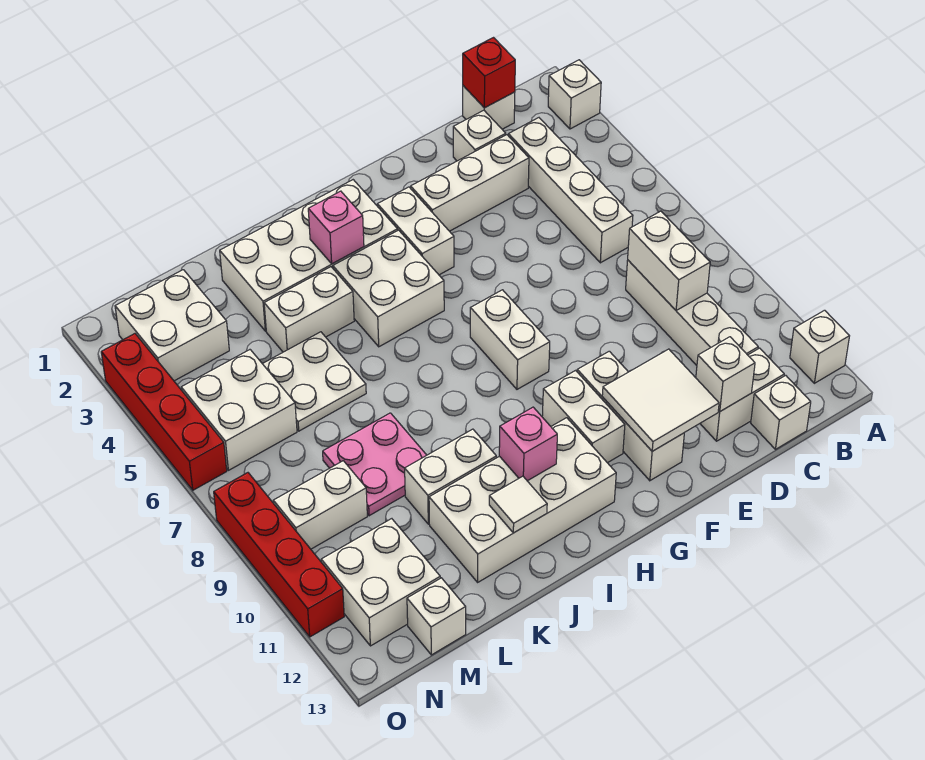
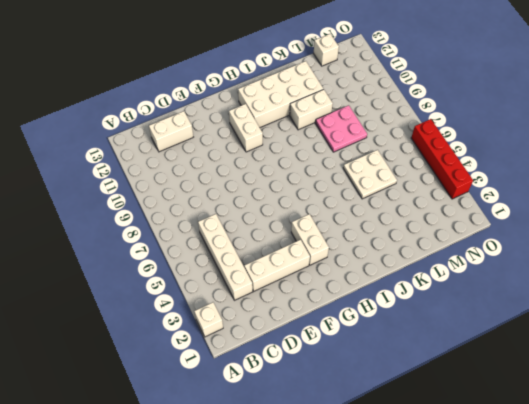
none -> white 1x1 brick [790,310,849,383]
none -> white 1x1 brick [463,86,515,129]
none -> white 1x4 brick [626,260,758,366]
none -> white 1x1 brick [751,375,811,449]

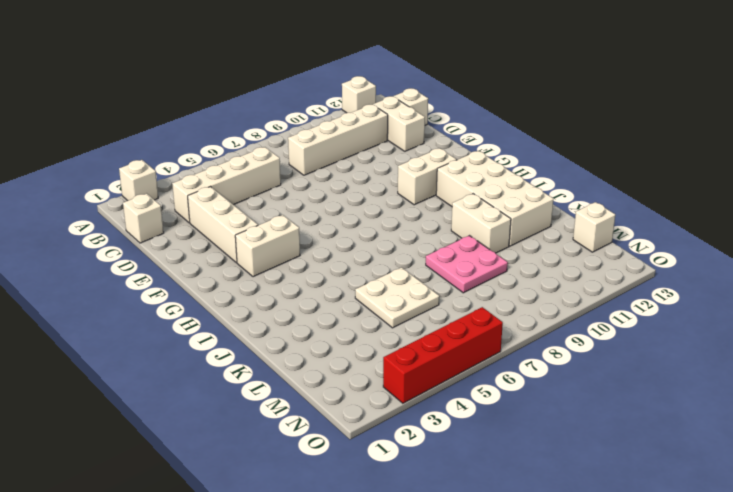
none -> white 1x1 brick [453,110,506,161]
none -> white 1x3 brick [577,351,684,481]
none -> white 1x2 brick [470,290,550,389]
none -> white 2x4 brick [220,180,398,331]

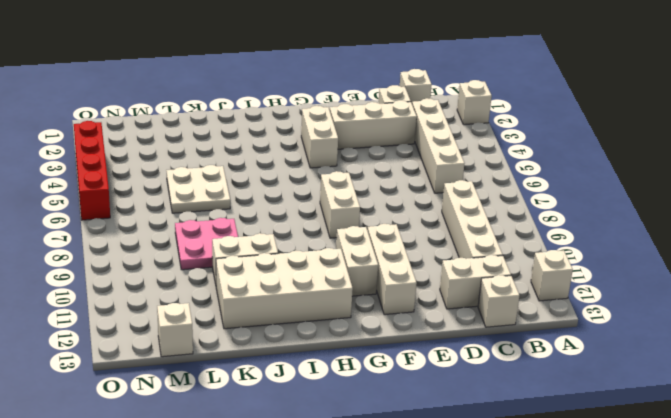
none -> white 2x4 brick [220,180,398,331]
none -> white 2x2 brick [333,230,444,347]
none -> white 1x2 brick [264,267,354,352]
none -> white 2x2 brick [115,270,229,381]

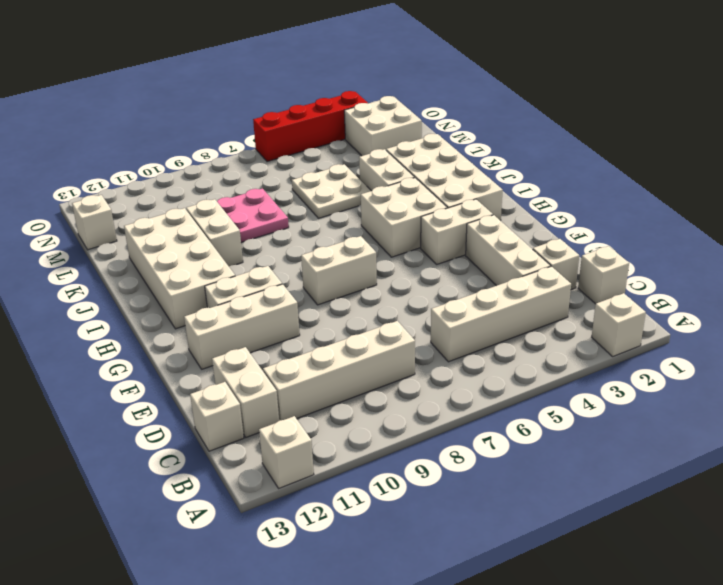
none -> white 2x2 brick [181,350,297,470]
none -> white 1x2 brick [273,461,367,549]
none -> white 2x2 brick [321,519,440,646]
none -> red 1x4 brick [214,473,344,637]

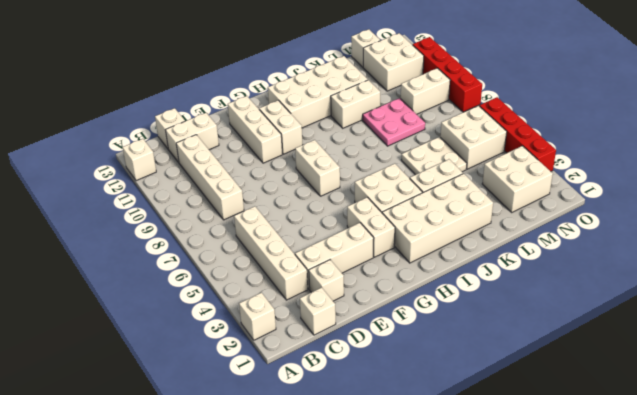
none -> red 1x1 brick [463,38,515,108]
none -> white 1x2 brick [628,211,710,311]
none -> white 1x1 brick [696,337,755,411]
none -> white 2x2 tile [602,349,719,451]

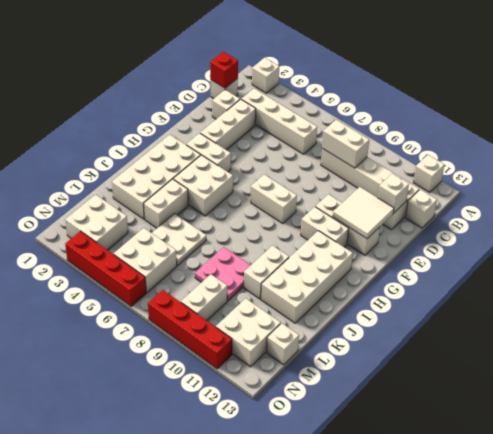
none -> pink 1x1 brick [308,191,364,264]
none -> pink 1x1 brick [499,407,557,481]
none -> white 1x1 tile [489,476,547,533]

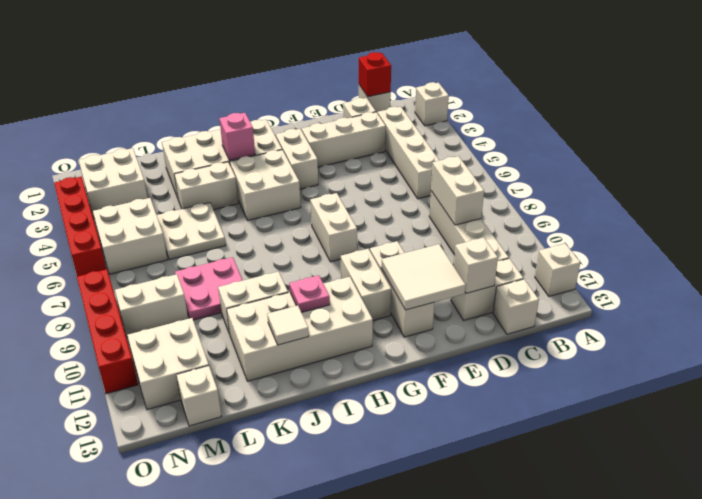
pink 1x1 plate [289,275,330,312] -> pink 1x1 brick [499,407,557,481]

